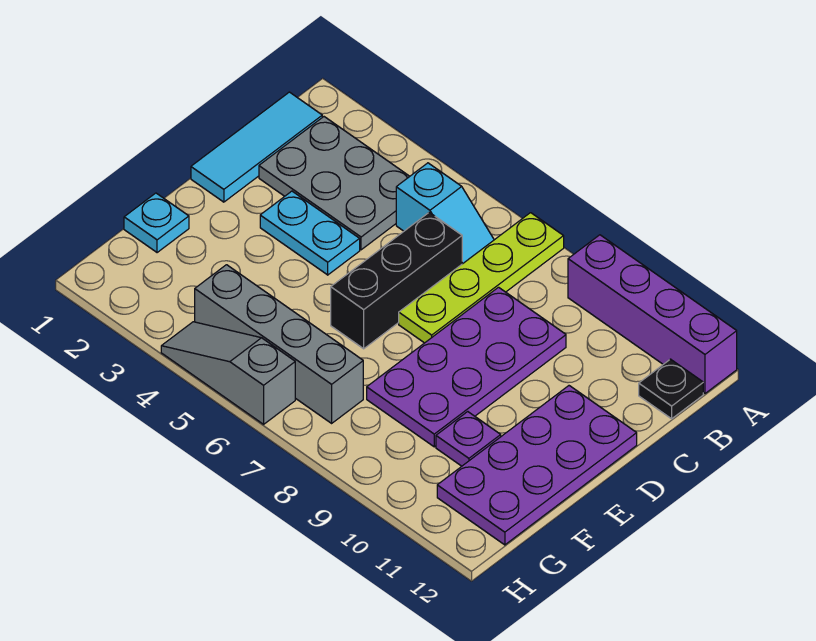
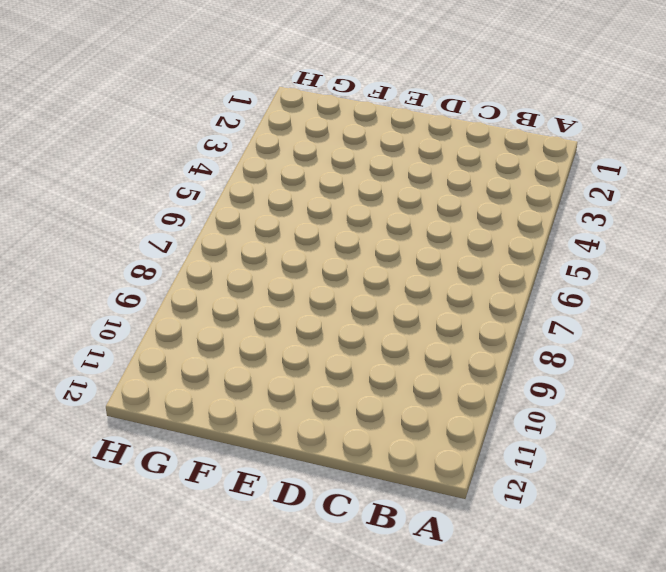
none -> lime 1x4 plate [399,213,564,343]
none -> purple 1x4 brick [568,235,737,393]
none -> cyan 1x3 tile [191,92,322,202]

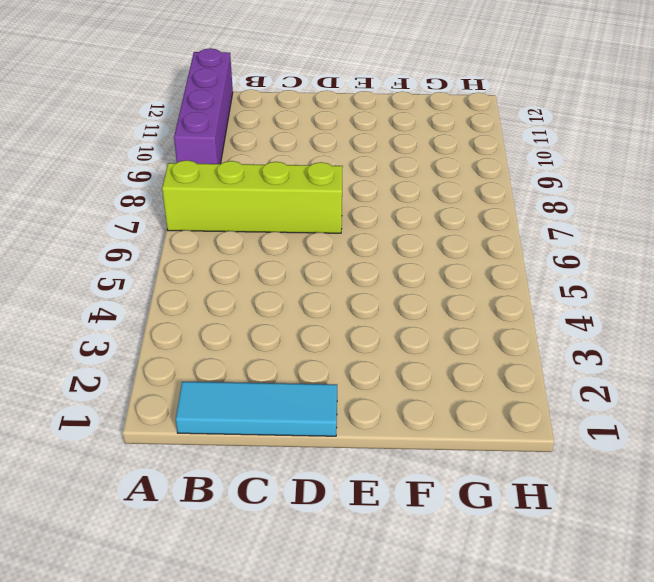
lime 1x4 brick [162,160,343,233] -> lime 1x4 plate [399,213,564,343]
none -> grey 2x3 plate [259,117,410,250]
none -> cyan 1x2 slope [396,163,494,264]
none -> black 1x1 plate [639,359,703,419]

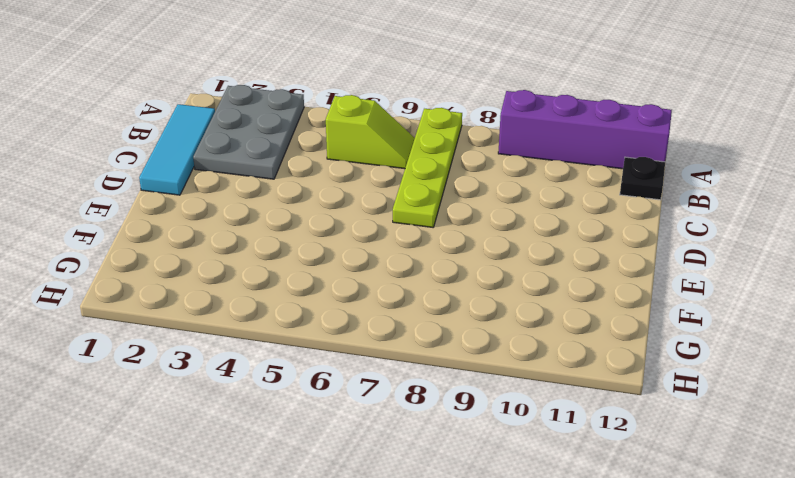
grey 2x3 plate [193,85,304,179] -> grey 2x3 plate turned to [259,117,410,250]
lime 1x2 slope [326,95,415,169] -> cyan 1x2 slope [396,163,494,264]
none -> black 1x3 brick [331,212,462,349]
none -> purple 2x4 plate [367,287,566,447]
none -> cyan 1x2 plate [260,191,360,275]

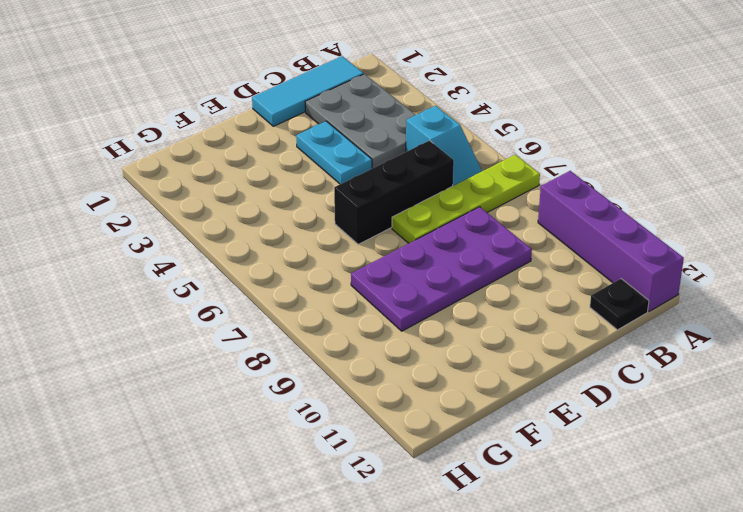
none -> purple 2x4 plate [437,386,637,545]
none -> cyan 1x1 plate [124,193,189,253]
none -> purple 1x1 plate [436,412,501,466]

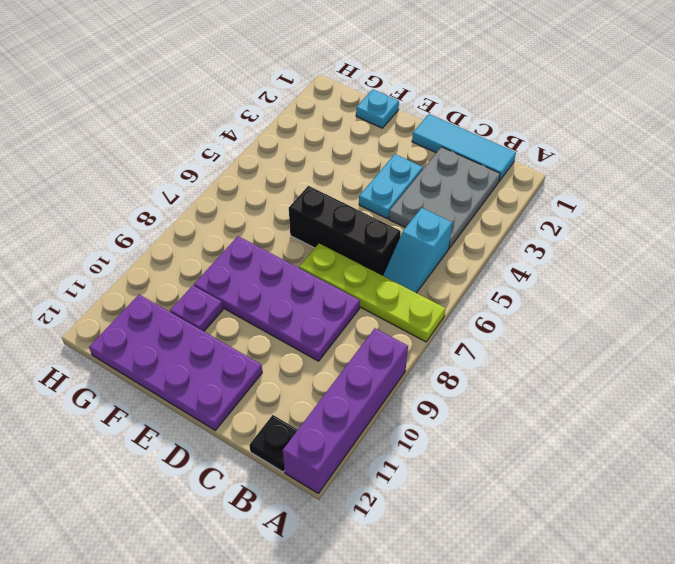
none -> grey 1x4 brick [195,265,363,423]
none -> grey 1x3 slope [161,322,295,424]

